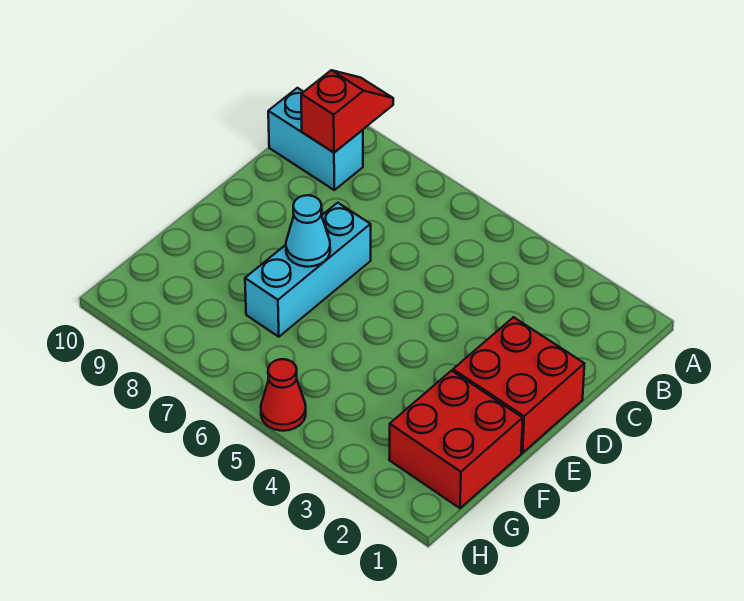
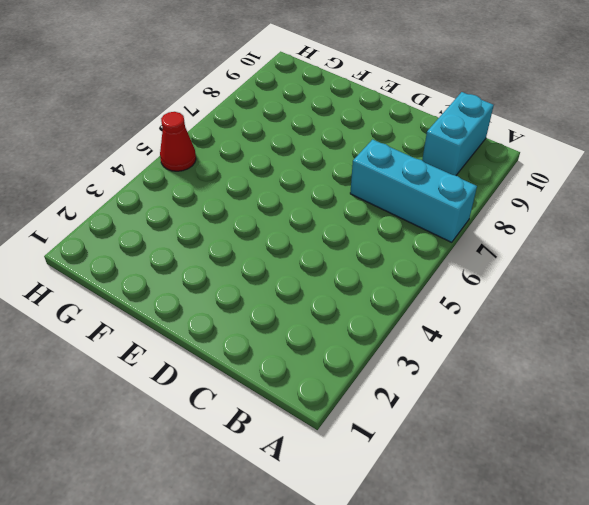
cyan 1x3 brick [350,139,477,242] -> cyan 1x3 brick moved to [245,203,371,337]
none -> red 2x2 brick [453,317,584,453]
none -> red 2x2 brick [389,371,523,508]

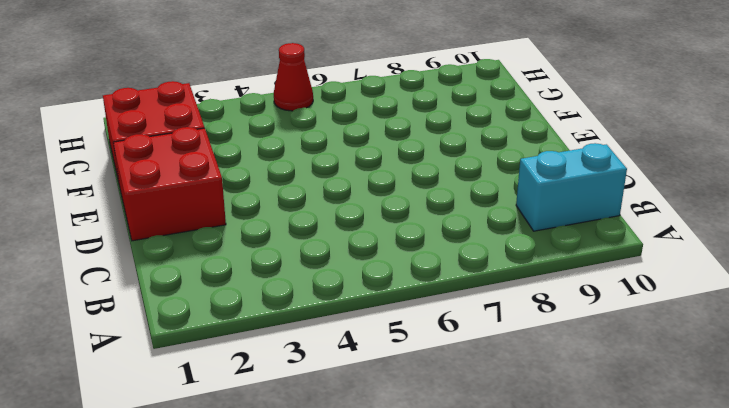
none -> cyan 1x3 brick [245,203,371,337]
none -> red 1x2 slope [301,70,393,152]

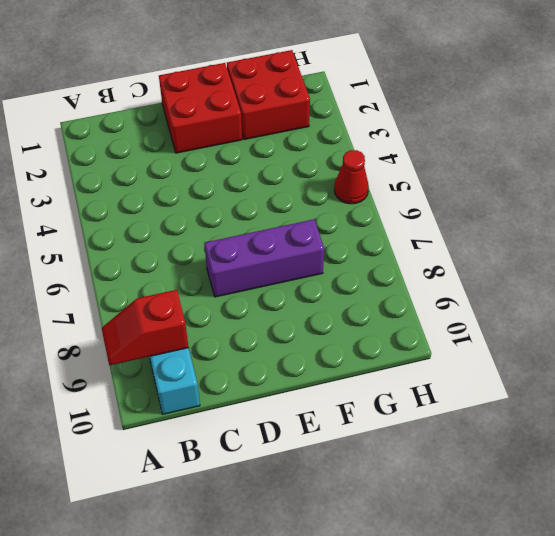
purple 1x3 brick [204,219,324,297] -> cyan 1x3 brick [245,203,371,337]
none -> cyan 1x1 cone [286,195,330,267]

